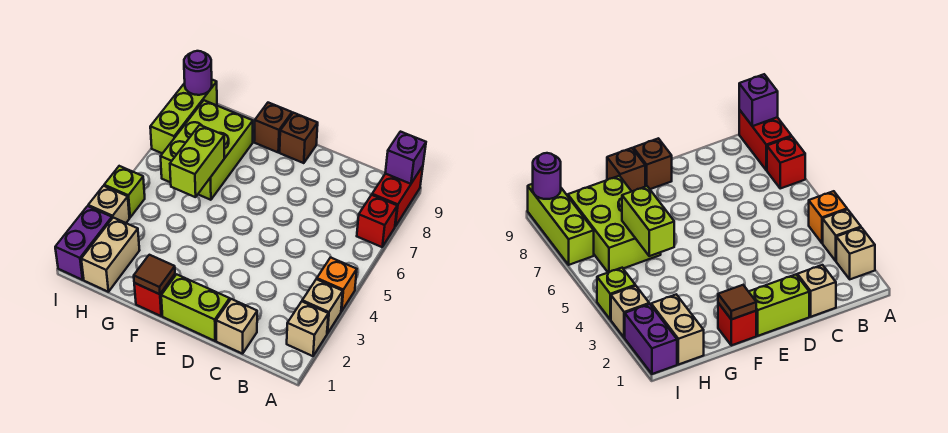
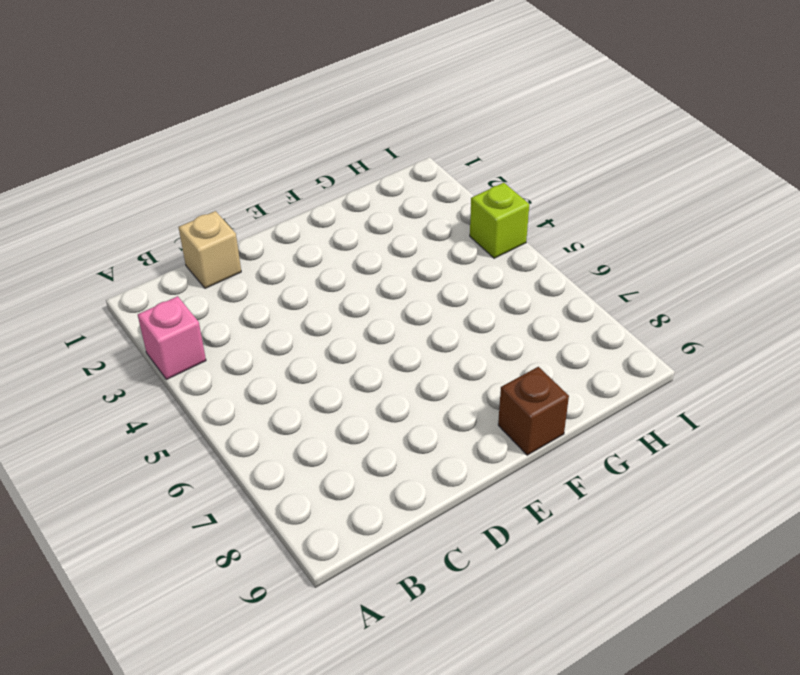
pink 1x1 brick [138,296,206,380] -> tan 1x1 brick [302,279,343,334]
none -> tan 1x1 brick [287,302,328,356]
none -> orange 1x1 brick [317,258,357,311]
none -> red 1x1 brick [357,195,397,247]

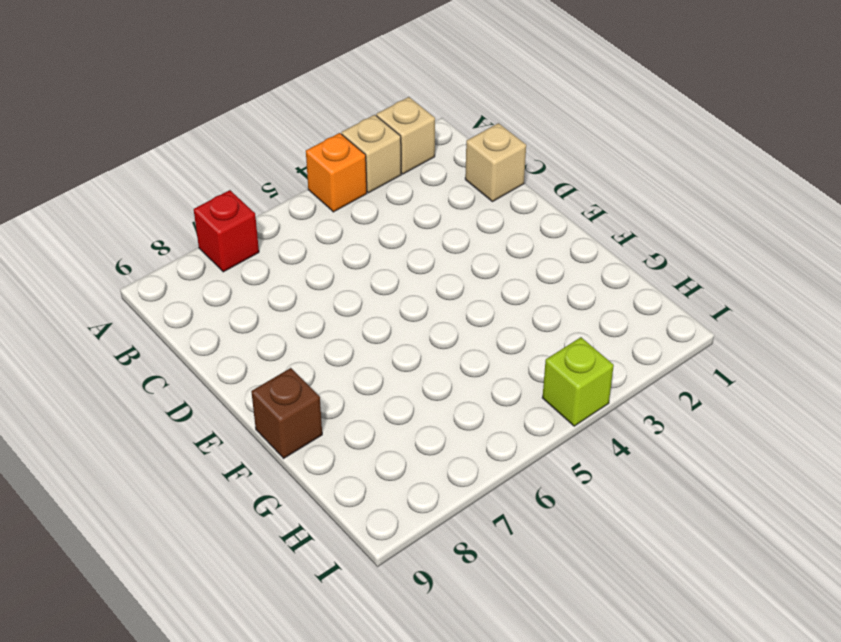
none -> red 1x2 brick [372,166,423,226]
none -> lime 1x2 brick [161,274,230,341]
none -> brown 1x1 brick [280,113,318,163]

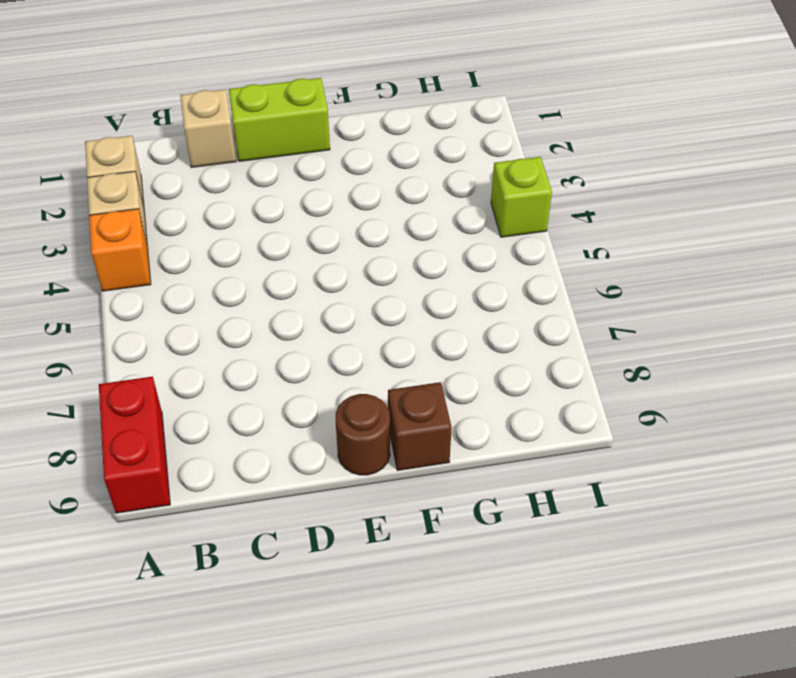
brown 1x1 round brick [336,394,390,475] -> brown 1x1 brick [280,113,318,163]
none -> red 1x1 brick [357,195,397,247]
none -> red 1x1 brick [134,274,175,316]
none -> lime 2x3 brick [161,100,253,200]

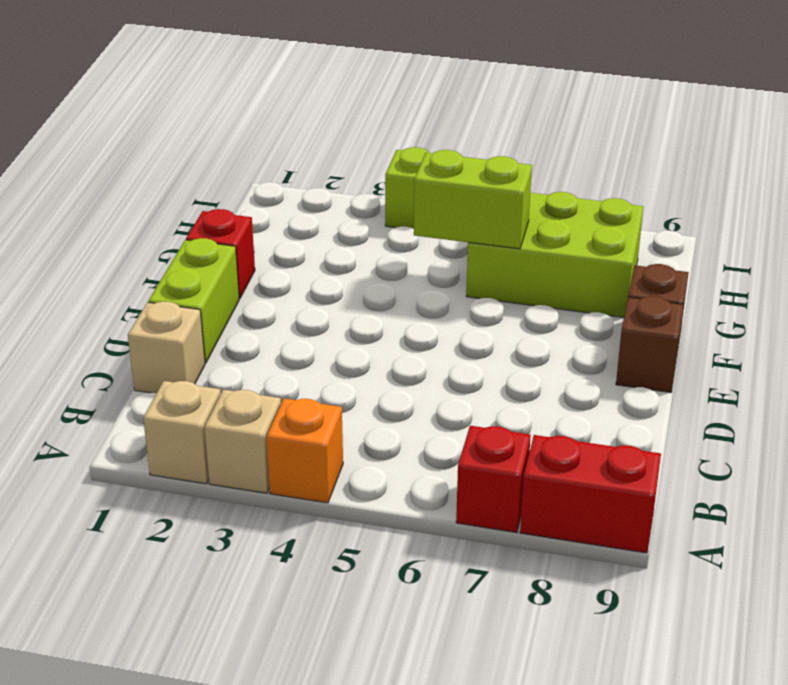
none -> tan 1x2 brick [81,218,140,292]
none -> purple 1x2 brick [55,206,112,280]
none -> tan 1x1 brick [88,186,129,223]

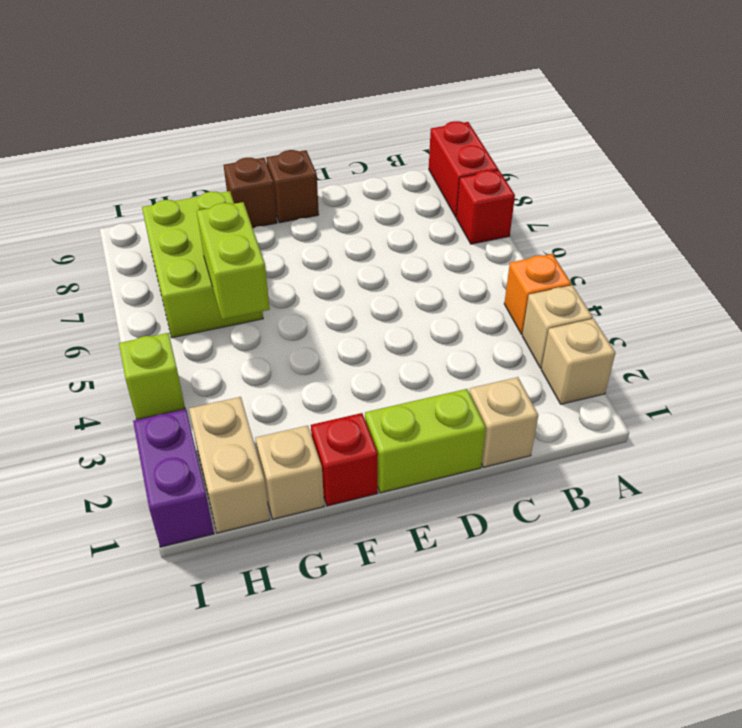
tan 1x1 brick [256,426,324,519] -> tan 1x1 brick moved to [88,186,129,223]
none -> lime 1x3 brick [150,80,217,153]
none -> purple 1x1 brick [385,132,426,184]
none -> brown 1x1 tile [134,255,175,294]

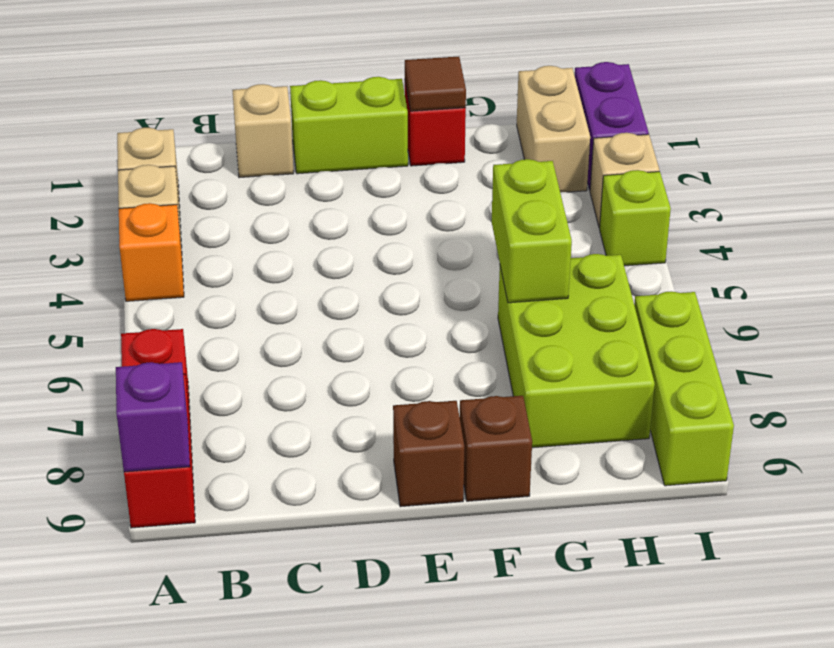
none -> purple 1x1 round brick [184,51,212,95]

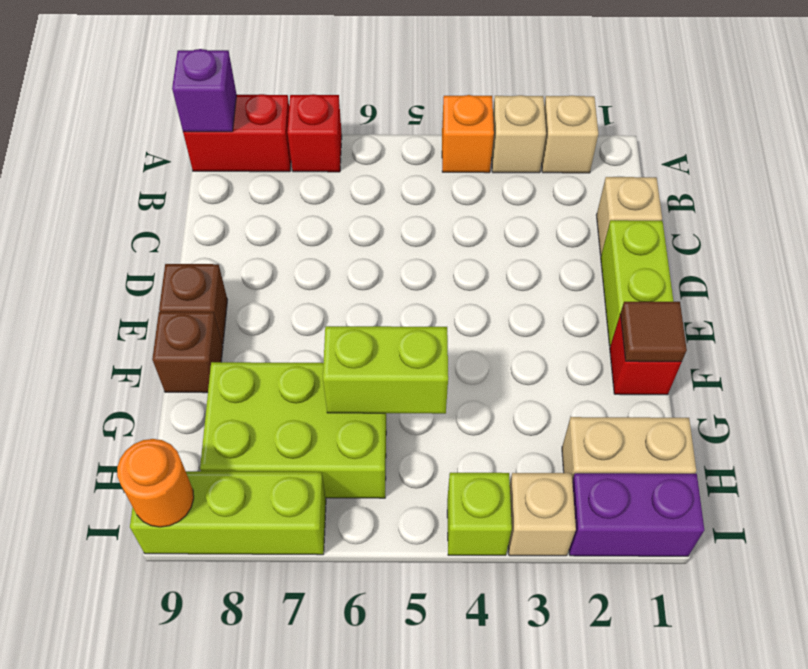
orange 1x1 round brick [117,439,194,527] -> purple 1x1 round brick [184,51,212,95]

